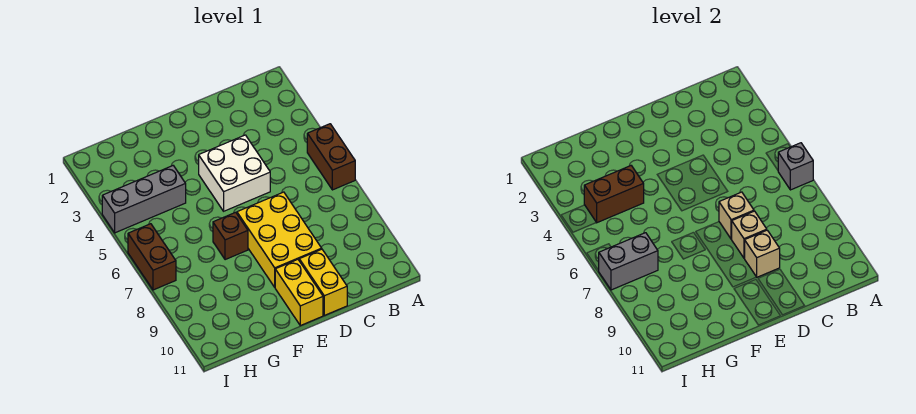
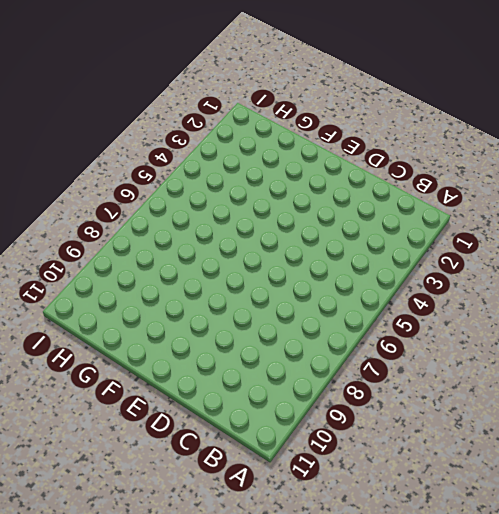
none -> brown 1x2 brick [307,124,355,190]
none -> white 2x2 brick [199,135,270,211]
none -> yellow 2x3 brick [237,192,322,287]

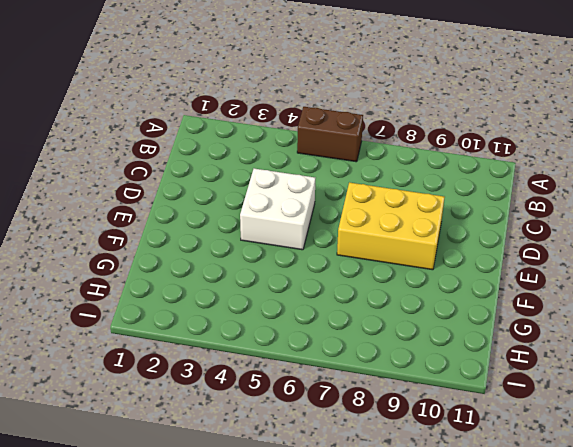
none -> yellow 1x2 brick [299,249,347,315]
none -> yellow 1x2 brick [275,260,323,326]
none -> brown 1x1 brick [213,212,248,260]

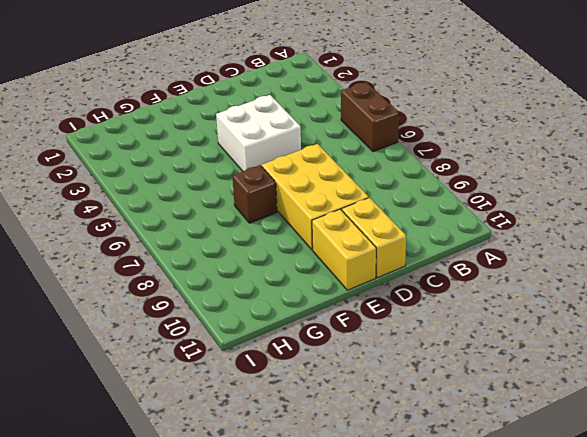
none -> grey 1x3 brick [102,166,186,233]
none -> brown 1x2 brick [128,224,176,290]
none -> grey 1x1 brick [778,143,813,190]

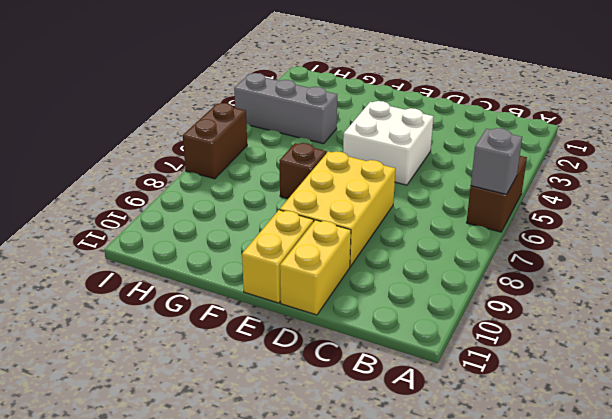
none -> tan 1x1 brick [719,192,754,239]
none -> tan 1x1 brick [732,211,767,258]
none -> tan 1x1 brick [745,230,780,277]

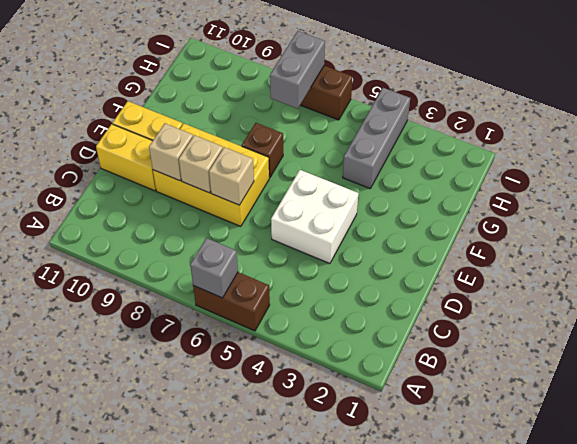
none -> brown 1x2 brick [584,166,644,223]

